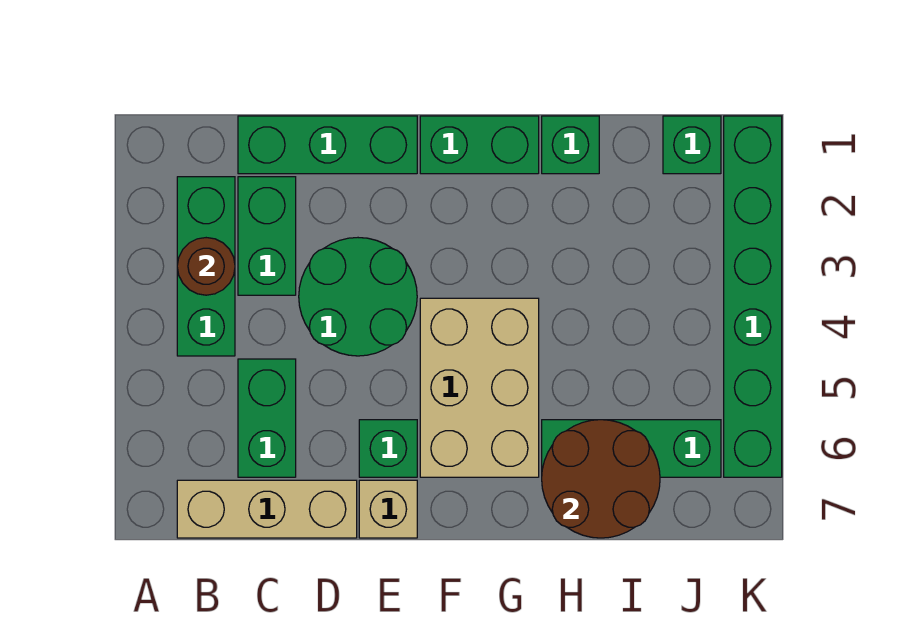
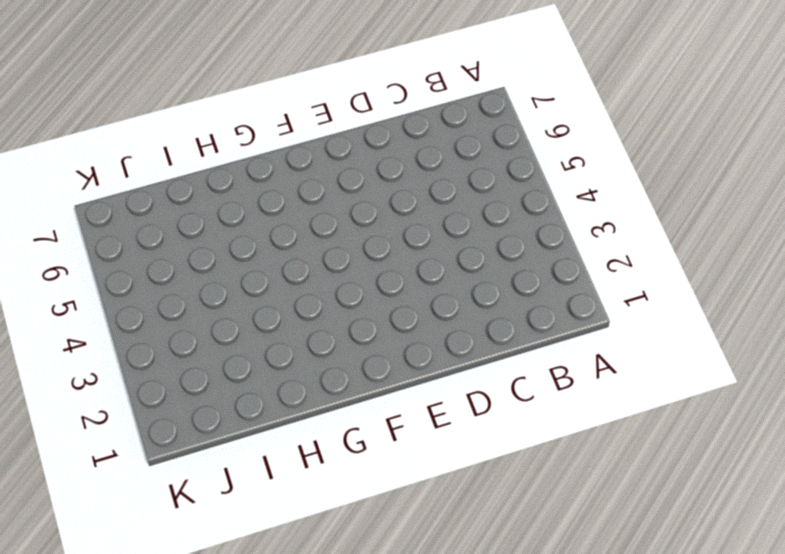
none -> green 1x3 brick [177,177,235,356]
none -> tan 1x3 brick [177,480,357,538]
none -> green 1x3 brick [238,116,417,174]

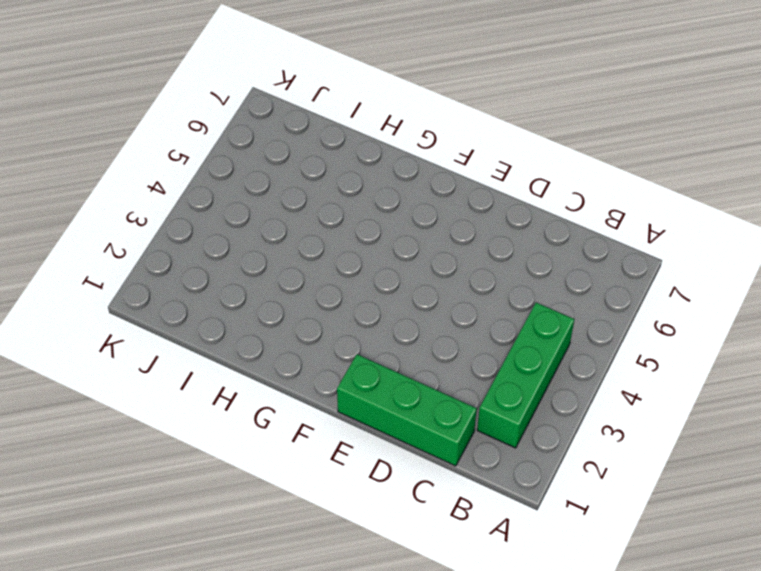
none -> tan 1x3 brick [177,480,357,538]
none -> green 1x2 brick [238,177,296,295]
none -> green 1x2 brick [238,359,296,477]

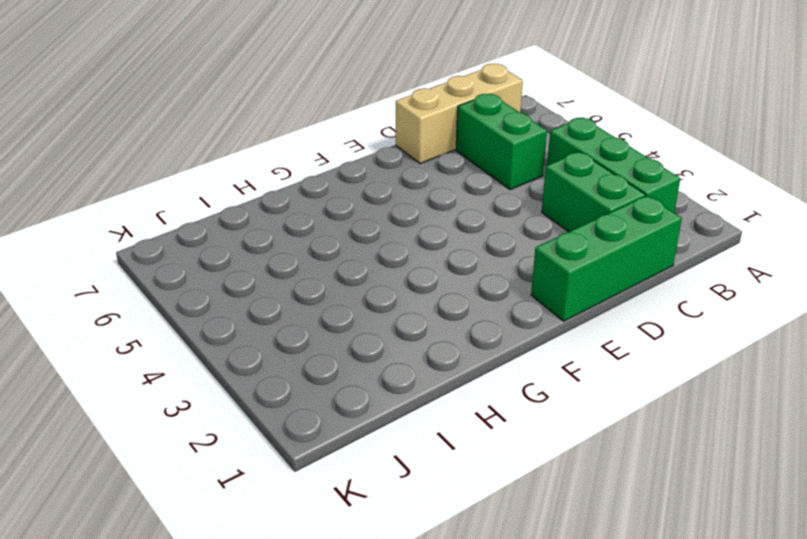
none -> green 2x2 round brick [299,238,417,356]
none -> green 1x1 brick [359,420,417,477]
none -> tan 1x1 brick [359,480,417,538]

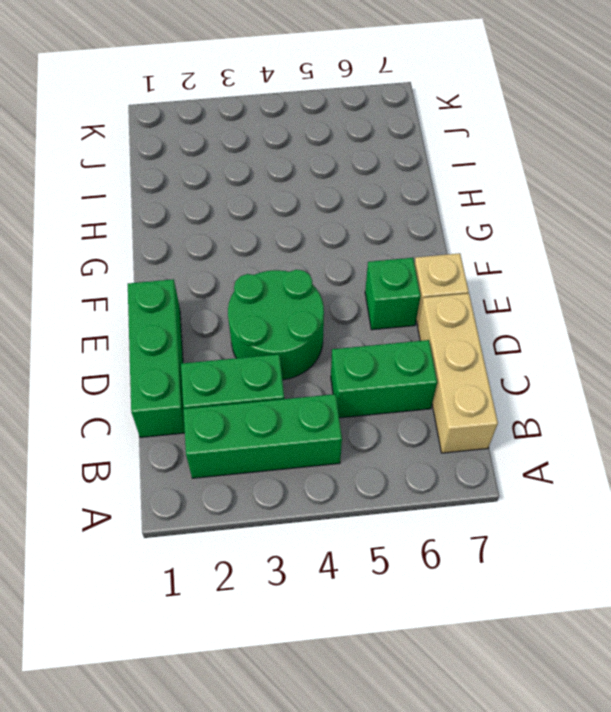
none -> green 1x2 brick [420,116,539,174]
none -> tan 2x3 brick [420,298,539,477]
none -> green 1x1 brick [542,116,599,174]

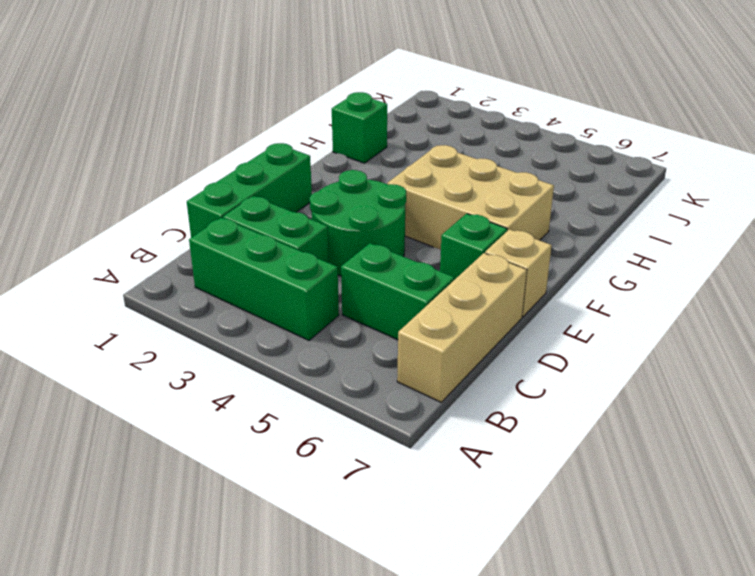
none -> green 1x2 brick [420,116,539,174]
none -> green 1x3 brick [542,420,721,477]
none -> green 1x1 brick [663,116,721,174]

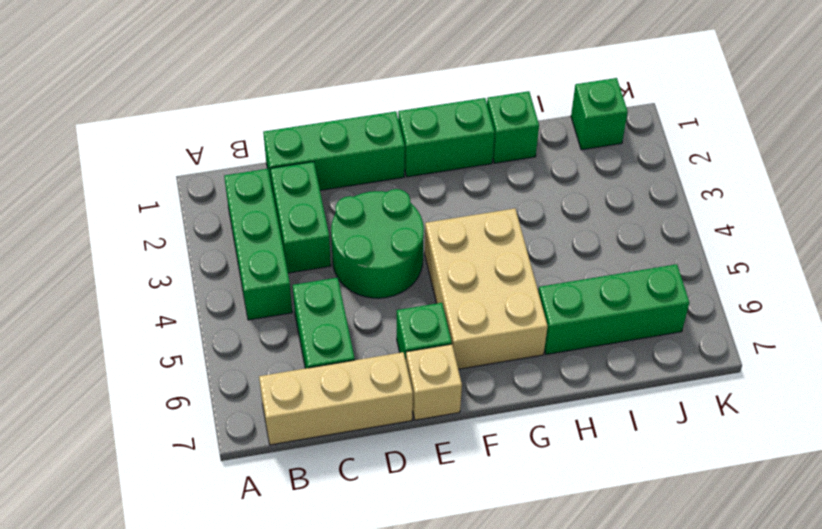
none -> green 1x6 brick [724,116,782,477]
none -> brown 1x1 round brick [177,238,235,295]
none -> brown 2x2 round brick [542,420,660,538]

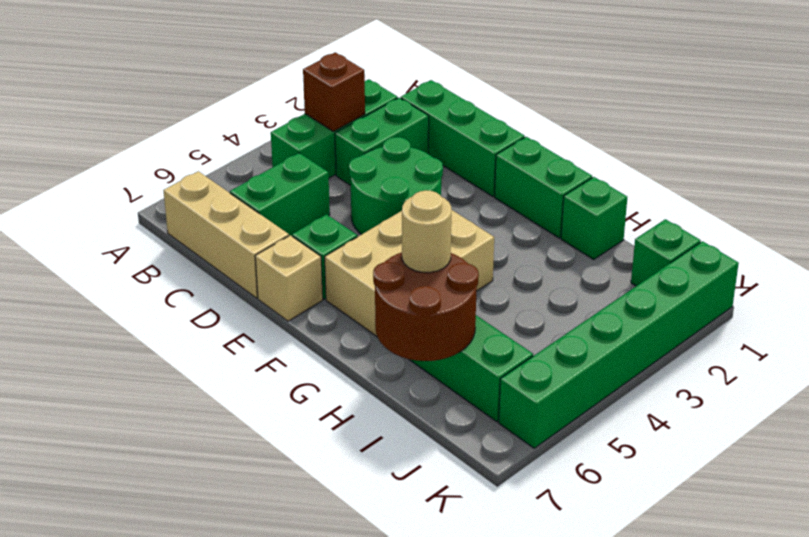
brown 1x1 brick [303,52,365,131] -> brown 1x1 round brick [177,238,235,295]
tan 1x1 round brick [402,190,451,273] -> none

